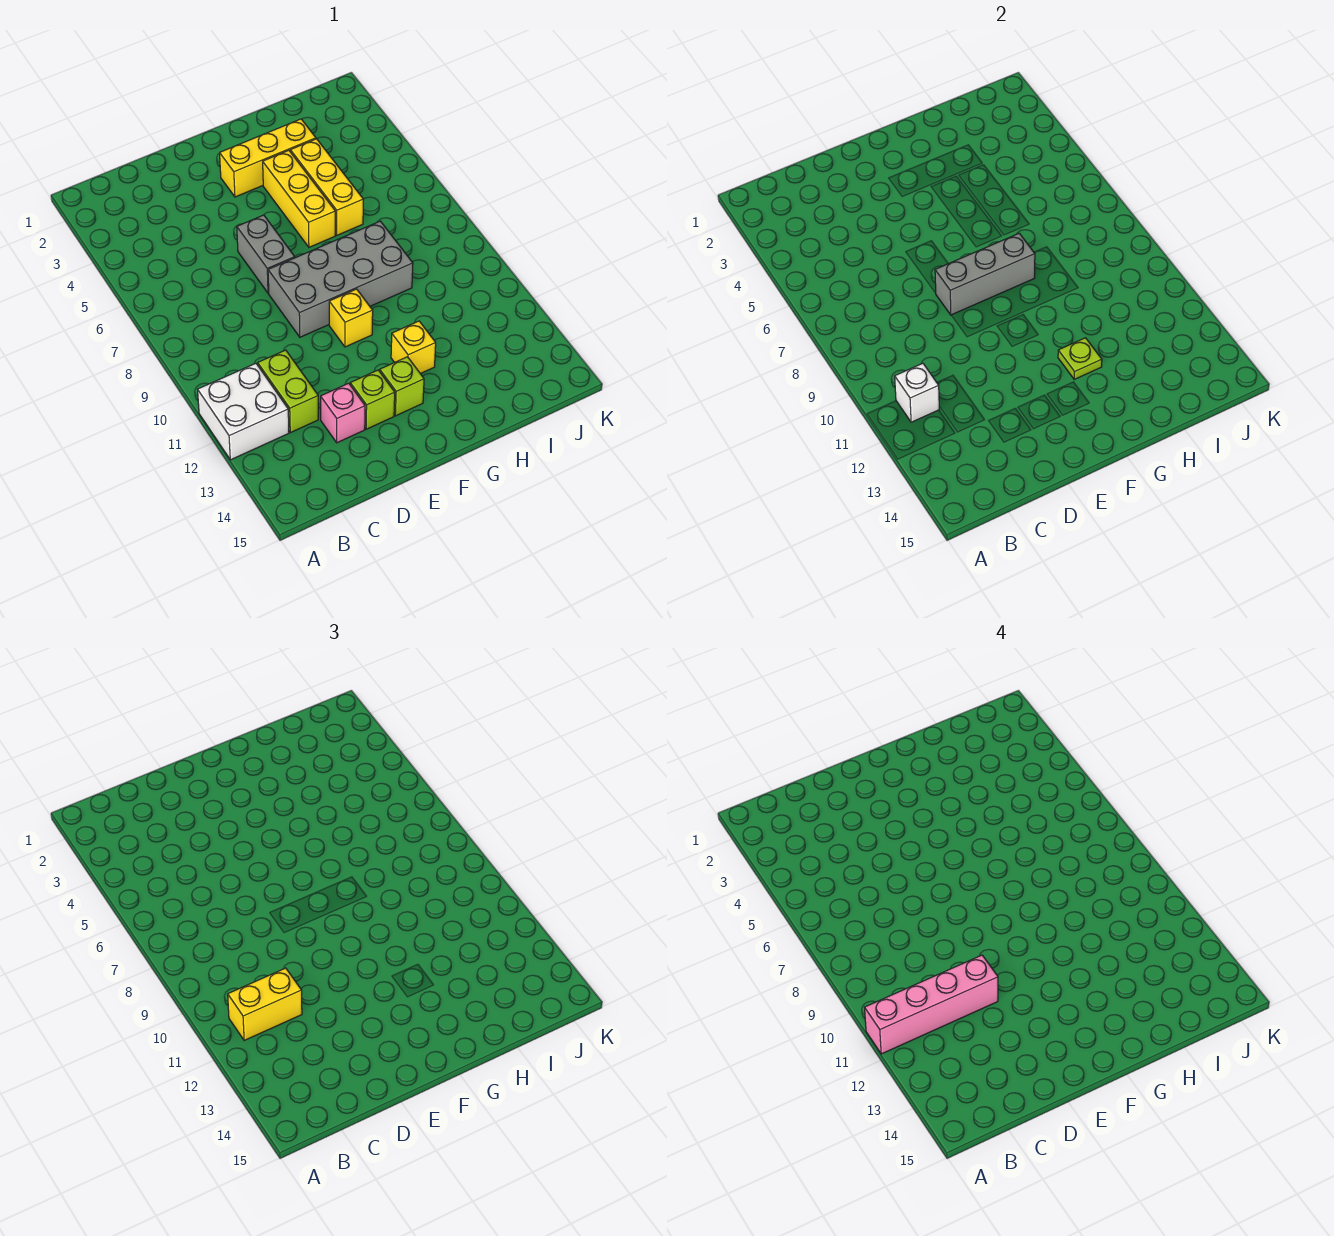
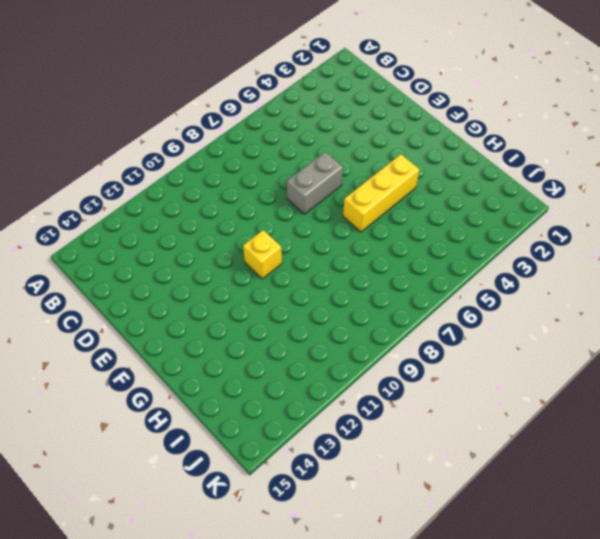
none -> white 2x2 brick [198,363,289,460]
none -> lime 1x2 brick [258,350,318,433]
none -> pink 1x1 brick [321,383,365,443]

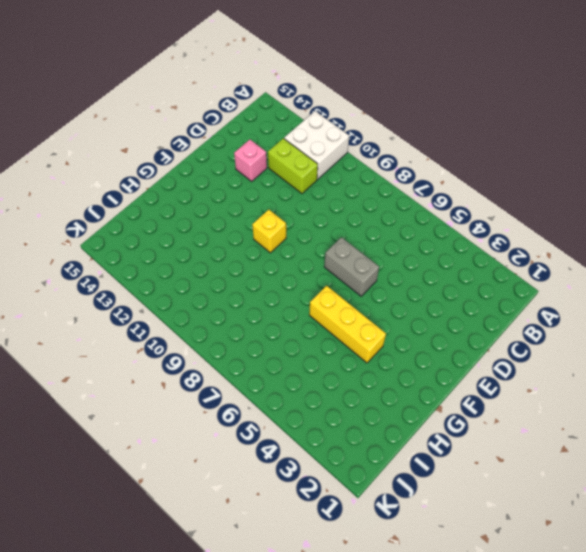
none -> grey 2x4 brick [268,221,413,337]
none -> lime 1x1 brick [350,370,395,429]
none -> yellow 1x3 brick [220,119,316,197]

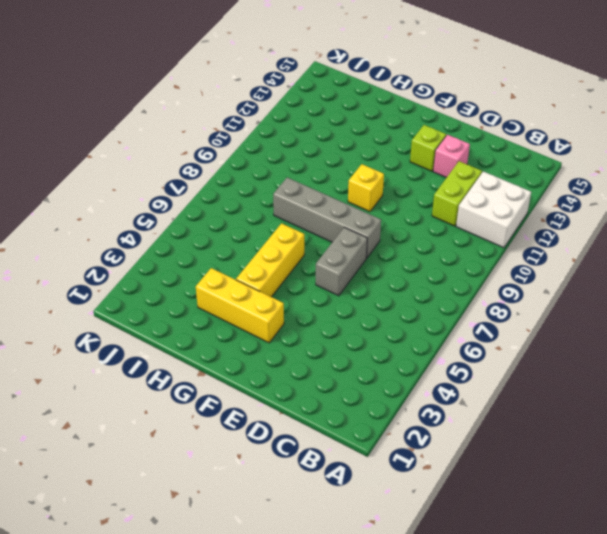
grey 1x4 brick [273,178,381,258] -> grey 2x4 brick [268,221,413,337]
none -> lime 1x1 brick [380,357,424,416]
none -> yellow 1x1 brick [391,321,436,374]
none -> yellow 1x3 brick [290,139,363,235]

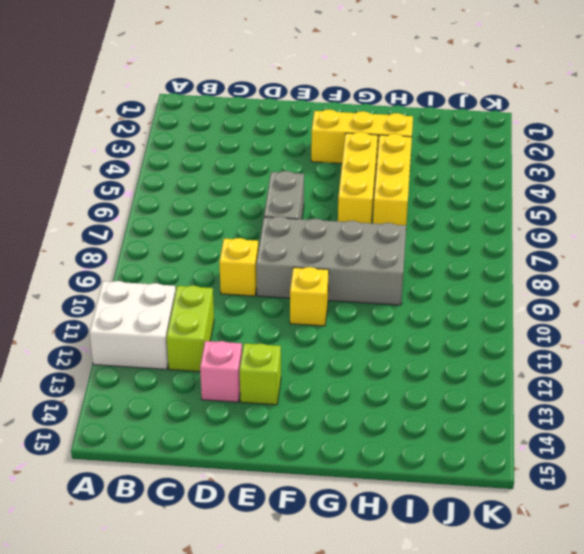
yellow 1x1 brick [219,238,258,296] -> yellow 1x1 brick moved to [391,321,436,374]
none -> lime 1x1 brick [380,357,424,416]
none -> white 1x1 brick [895,363,939,422]
none -> grey 1x3 brick [935,233,1035,315]

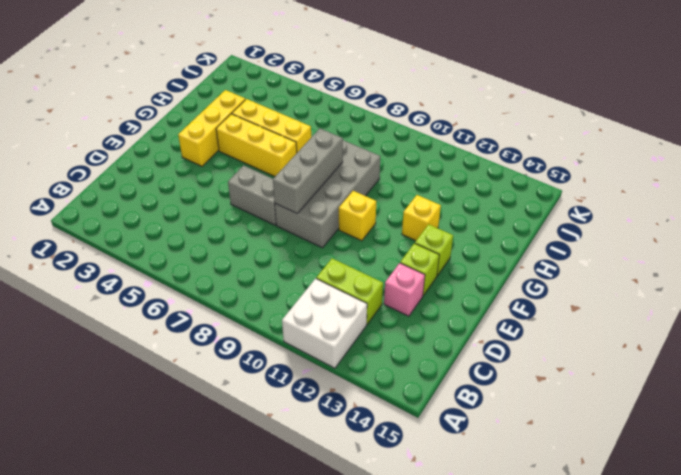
none -> white 1x1 brick [895,363,939,422]
none -> lime 1x1 plate [1058,338,1102,379]
none -> yellow 1x2 brick [228,968,302,1040]

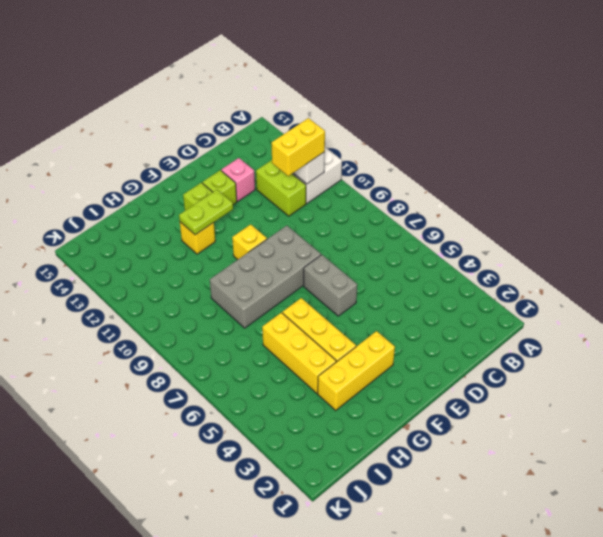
lime 1x2 plate [179,190,233,235] -> lime 1x1 plate [1058,338,1102,379]
none -> grey 1x3 brick [935,233,1035,315]
none -> pink 1x4 brick [865,955,998,1054]

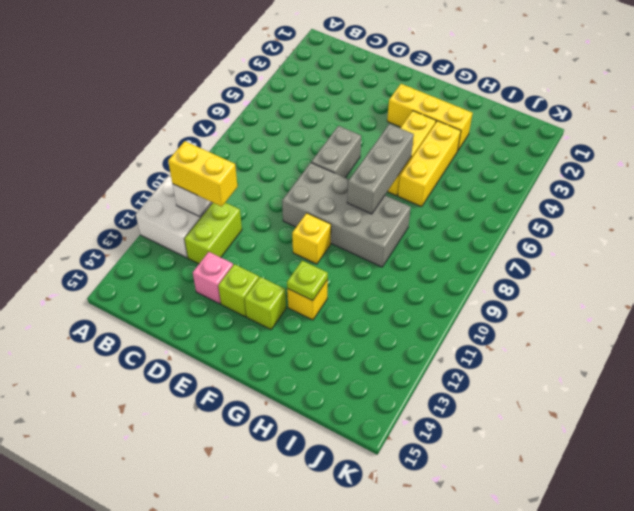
grey 1x3 brick [347,124,414,214] -> grey 1x3 brick turned to [935,233,1035,315]
none -> pink 1x4 brick [865,955,998,1054]

